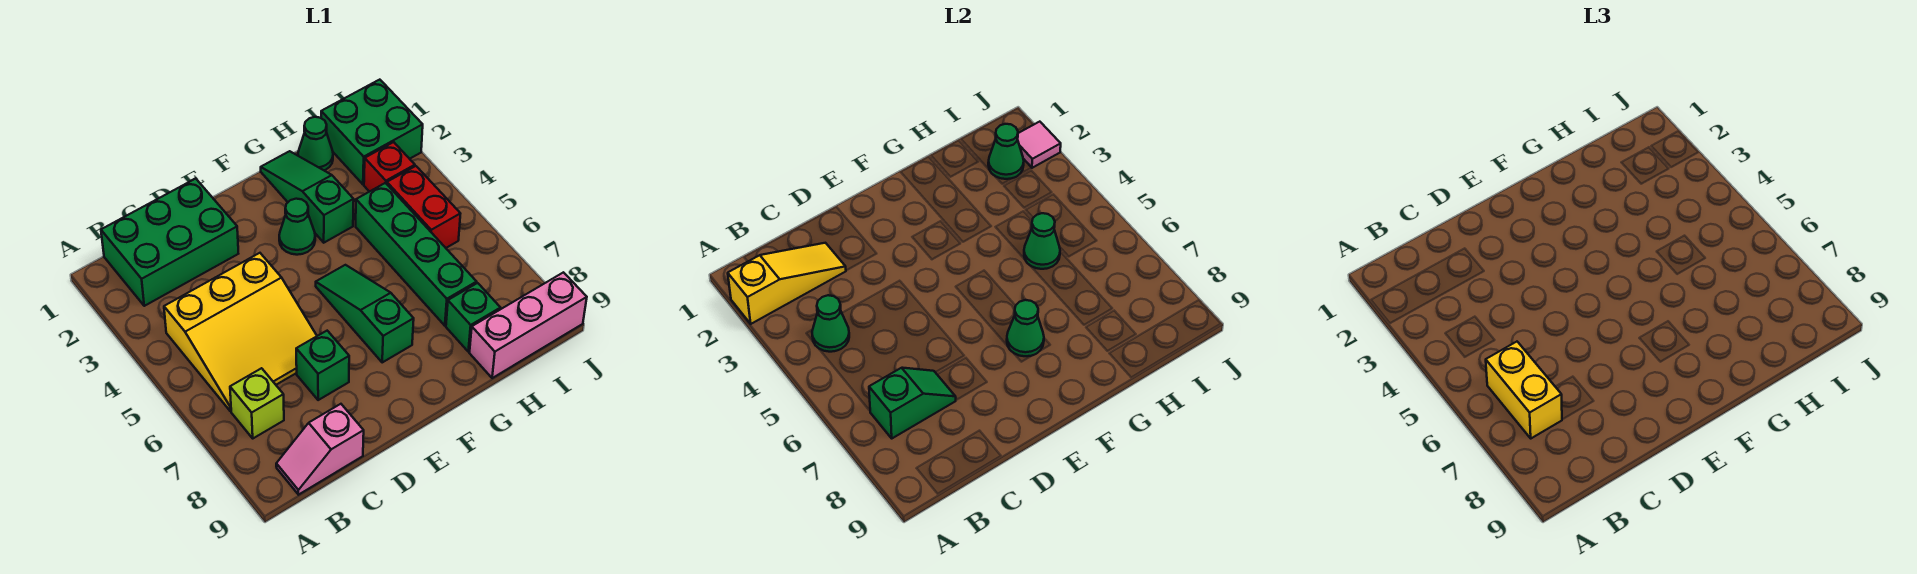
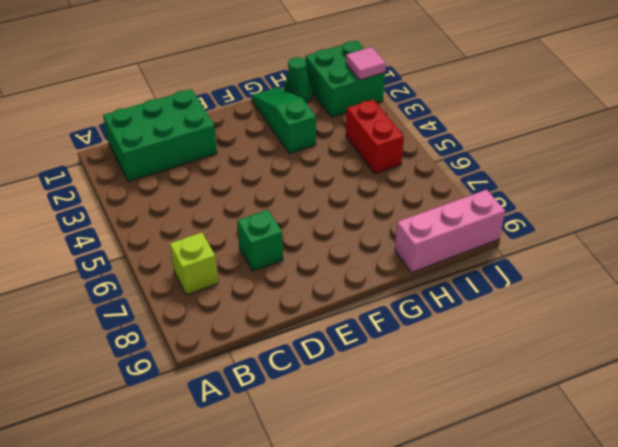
none -> yellow 3x3 slope [164,253,317,411]
none -> pink 1x2 slope [276,404,364,495]
none -> green 1x1 cone [279,199,315,255]

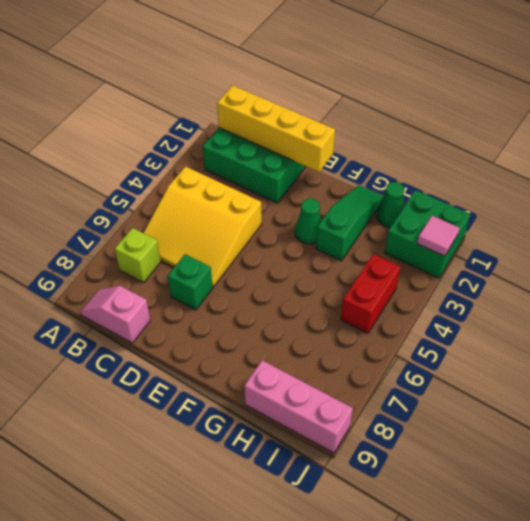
yellow 1x4 brick [217,85,335,172] -> none
none -> green 1x3 slope [316,265,414,362]
none -> green 1x4 brick [356,183,477,326]
none -> green 1x1 brick [446,283,500,352]

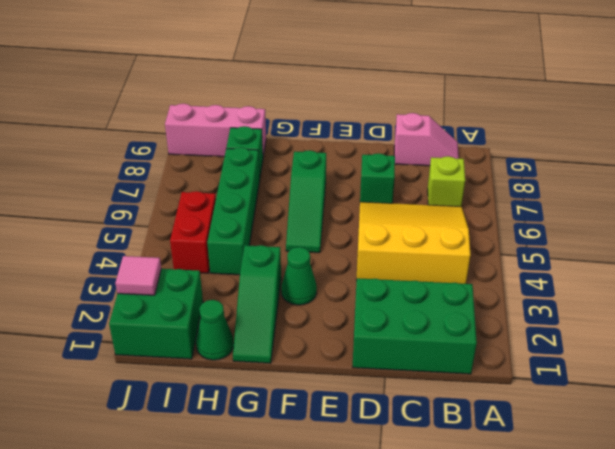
none -> red 1x1 brick [364,142,415,192]
none -> yellow 1x3 slope [728,243,846,324]
none -> green 1x1 cone [812,295,849,352]

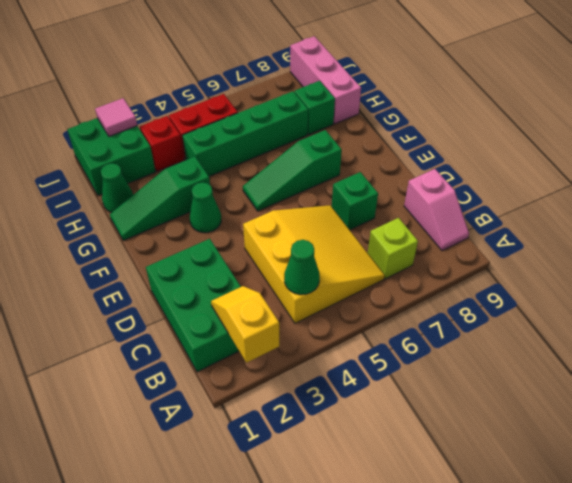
yellow 1x2 slope [211,286,279,363] -> yellow 1x3 slope [728,243,846,324]
none -> green 1x2 slope [869,368,956,438]
none -> green 1x1 cone [1007,300,1044,356]
none -> green 1x1 cone [1024,213,1060,269]

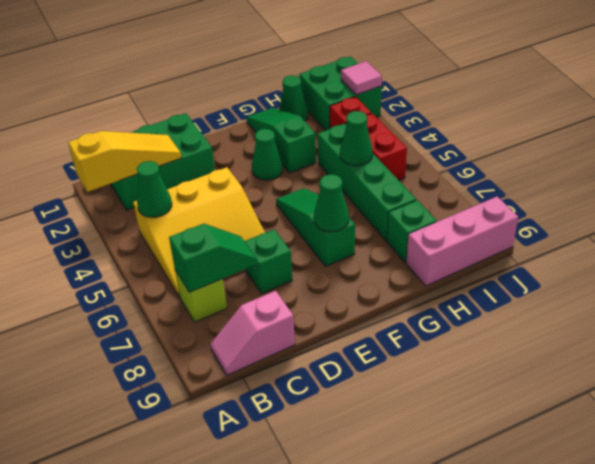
none -> green 1x1 cone [988,124,1024,179]
none -> yellow 1x2 brick [1486,342,1562,438]

